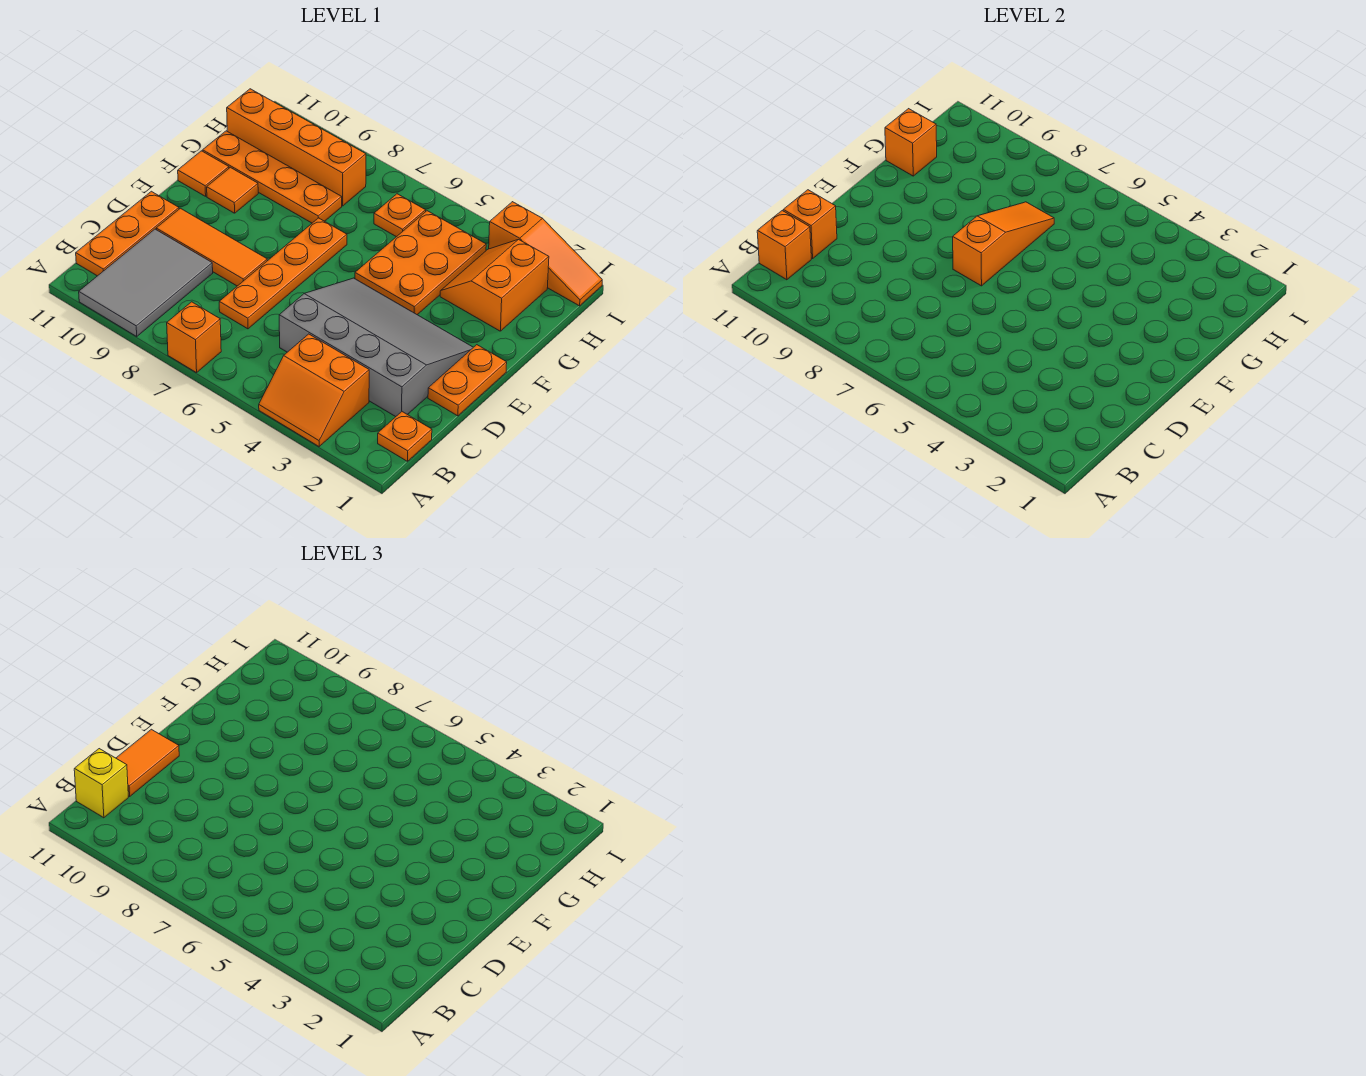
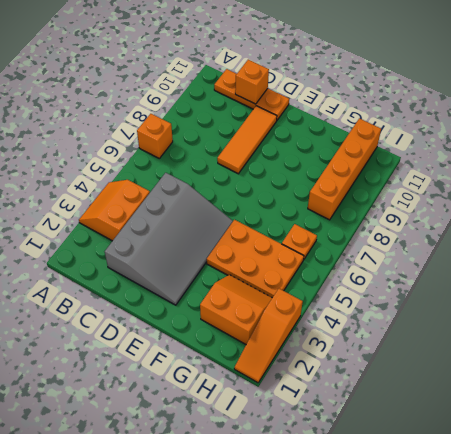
none -> grey 2x3 tile [79,229,213,336]
none -> orange 1x1 plate [378,412,432,461]
none -> orange 1x4 plate [219,218,347,329]

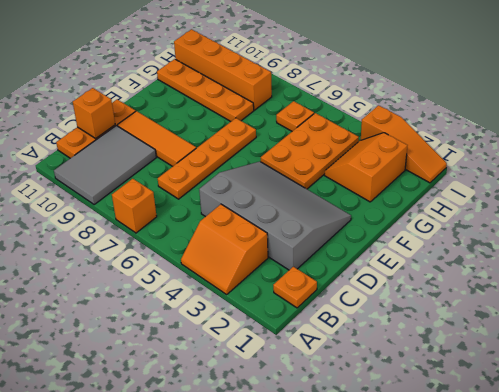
none -> orange 1x2 plate [428,345,507,416]
none -> orange 1x1 tile [207,167,258,213]
none -> orange 1x1 tile [178,151,229,196]

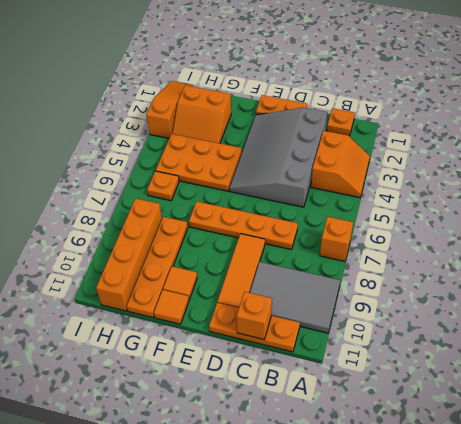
none -> orange 1x1 brick [757,211,811,280]
none -> orange 1x3 slope [953,202,1054,286]
none -> orange 1x1 brick [885,109,937,176]

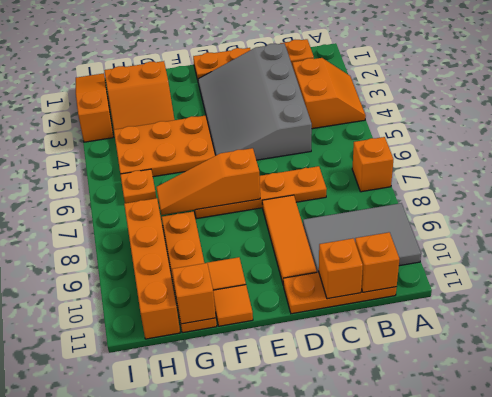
none -> yellow 1x1 brick [74,749,128,818]
none -> orange 1x2 tile [116,729,179,796]

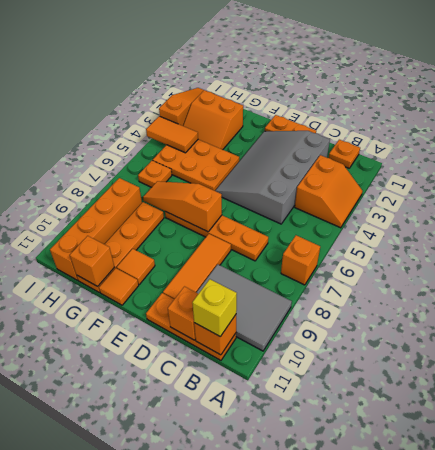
orange 1x2 tile [146,116,198,153] -> orange 1x2 tile moved to [116,729,179,796]

